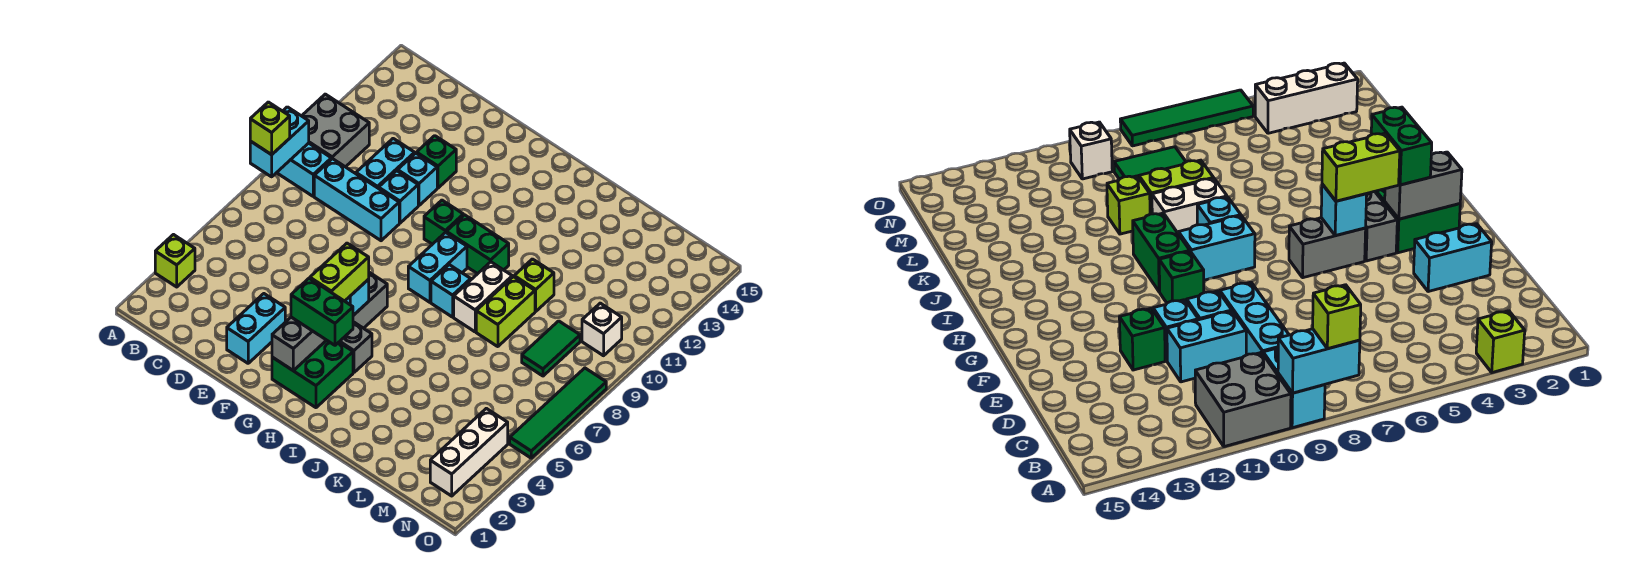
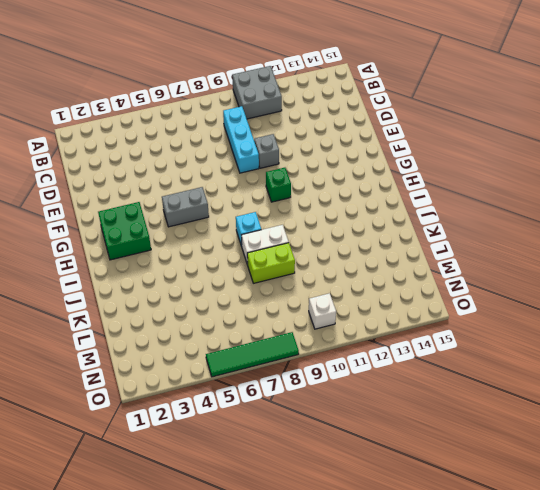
grey 1x1 brick [254,134,279,168] -> cyan 1x1 brick [379,171,418,223]
none -> lime 1x1 brick [155,235,195,287]
none -> cyan 1x2 brick [277,143,331,196]
none -> cyan 1x2 brick [356,139,415,188]

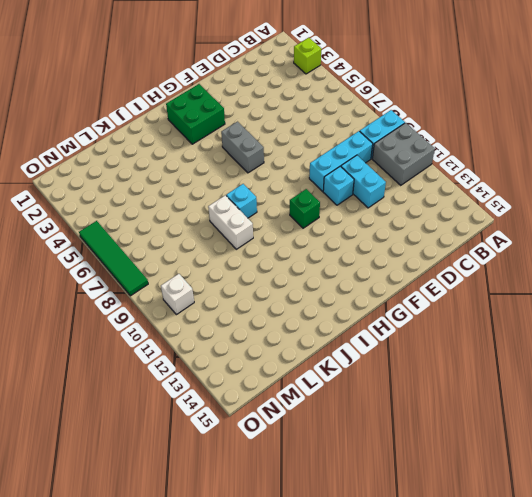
none -> cyan 1x2 brick [227,294,285,363]
none -> cyan 1x1 brick [398,153,437,205]
none -> green 1x1 brick [417,136,456,188]

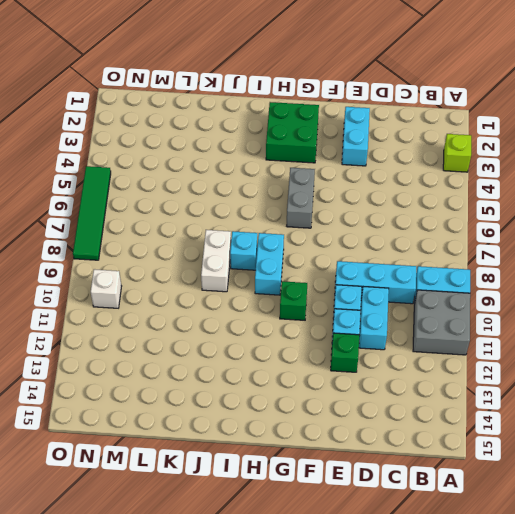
none -> grey 1x2 brick [339,322,372,372]
none -> green 1x2 brick [446,215,509,274]
none -> lime 1x2 brick [476,277,535,347]

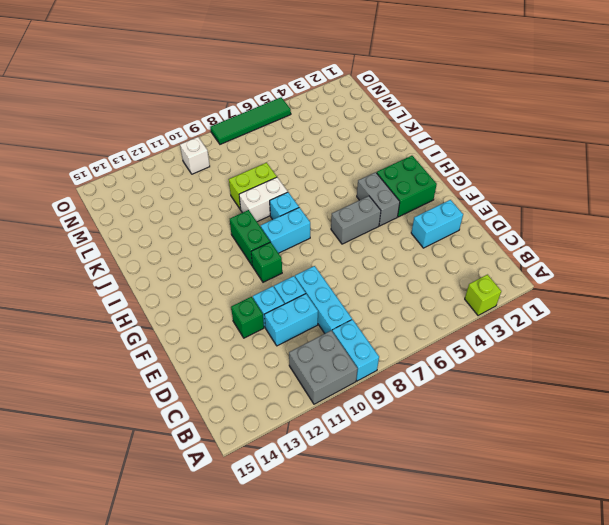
none -> lime 1x1 brick [514,259,554,311]
none -> green 1x2 tile [522,321,580,376]
none -> white 1x3 brick [430,408,508,496]

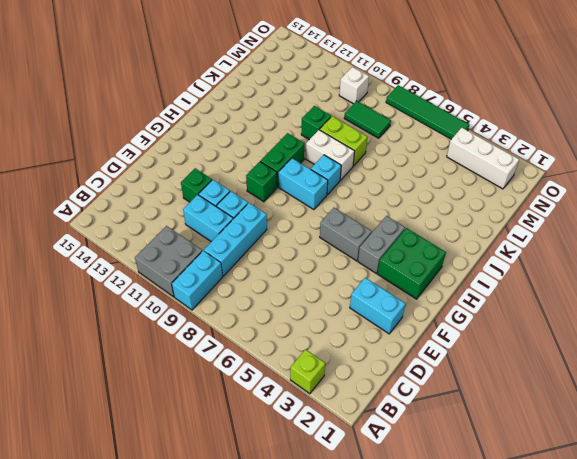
green 1x1 brick [301,106,331,140] -> lime 1x1 brick [514,259,554,311]
none -> cyan 1x2 brick [250,107,309,177]
none -> grey 1x2 brick [272,317,326,371]
none -> cyan 1x1 brick [345,280,369,315]

